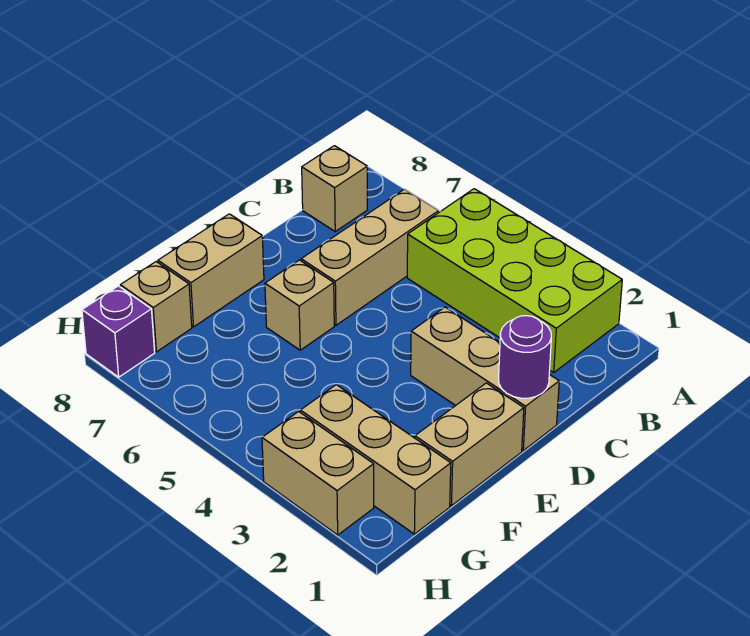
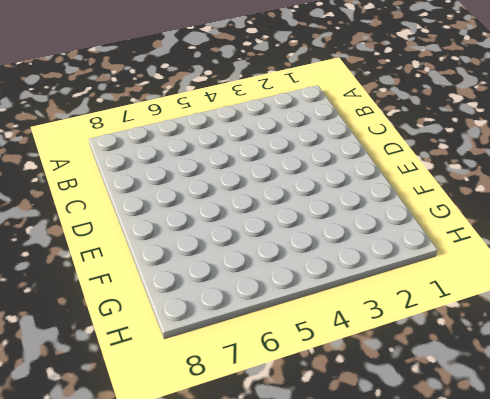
none -> lime 2x4 brick [407,189,622,372]
none -> tan 1x3 brick [301,189,439,325]
none -> tan 1x1 brick [302,146,367,231]

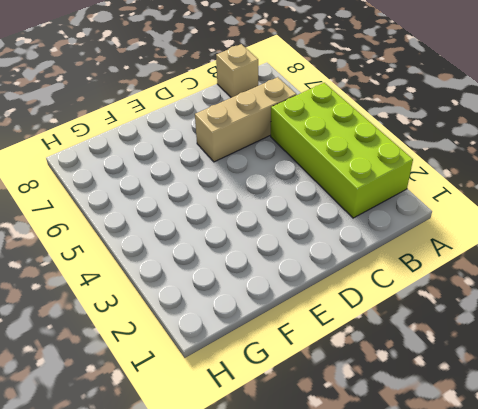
none -> tan 1x3 brick [411,307,559,450]
none -> tan 1x2 brick [415,383,524,506]
none -> tan 1x1 brick [265,260,334,350]

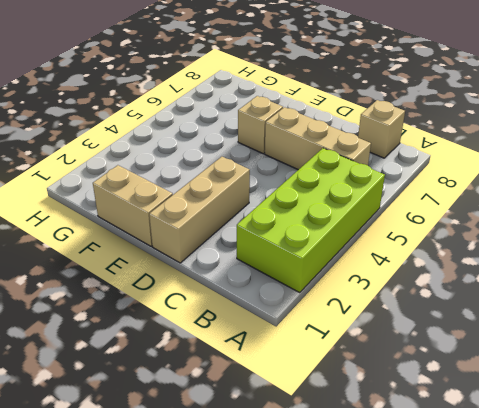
none -> tan 1x2 brick [158,214,264,327]
none -> tan 1x3 brick [300,385,451,534]
none -> tan 1x1 brick [120,262,192,352]

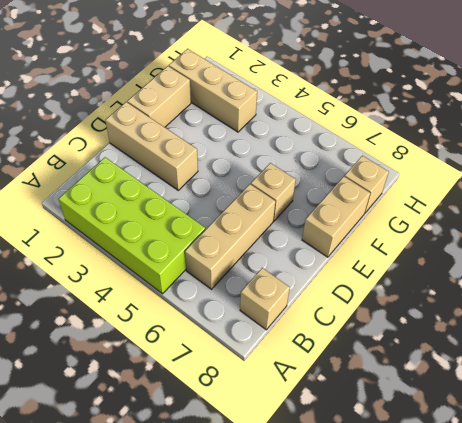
none -> tan 1x2 brick [262,412,374,535]
none -> purple 1x1 brick [82,286,155,377]
none -> purple 1x1 round brick [499,316,551,398]

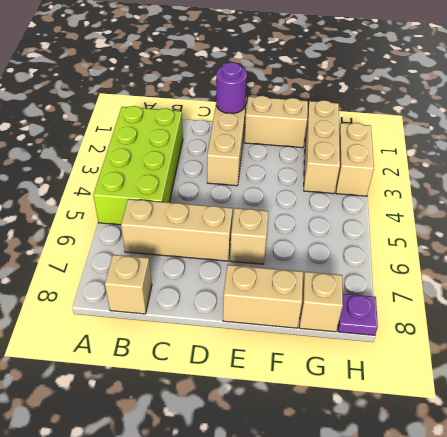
purple 1x1 plate [338,294,378,335] -> purple 1x1 brick [82,286,155,377]

